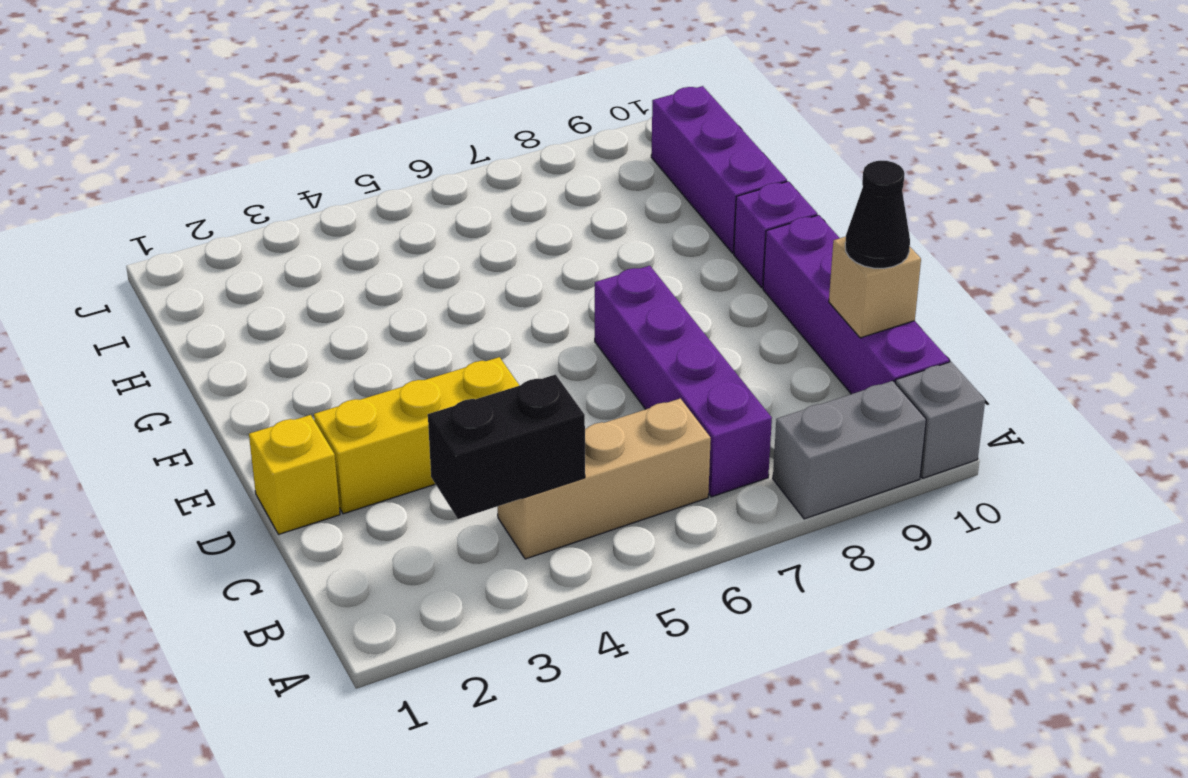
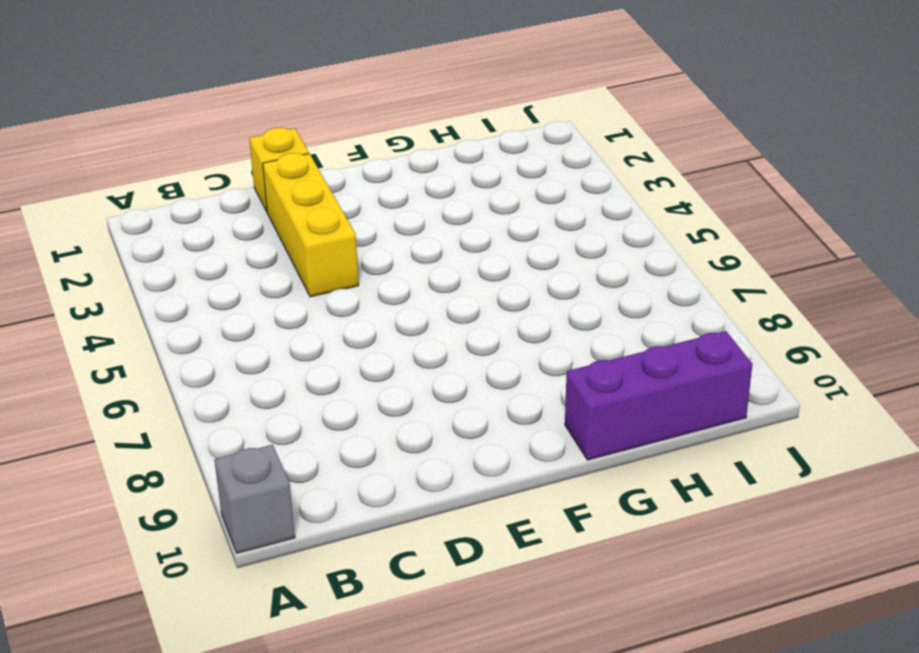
none -> grey 1x2 brick [773,381,926,519]
none -> tan 1x3 brick [498,398,711,559]
none -> purple 1x4 brick [595,266,772,497]

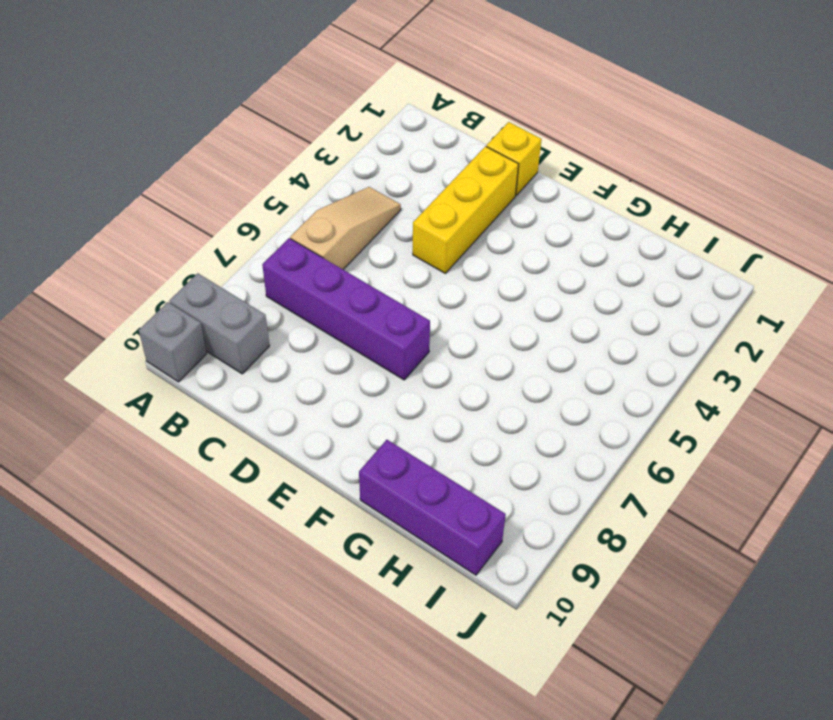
grey 1x2 brick [170,273,269,374] -> grey 1x2 brick turned to [773,381,926,519]
tan 1x3 slope [290,187,401,269] -> tan 1x3 brick [498,398,711,559]
none -> purple 1x4 brick [763,215,949,394]
none -> purple 1x1 brick [734,181,817,288]
none -> black 1x2 brick [428,375,585,519]

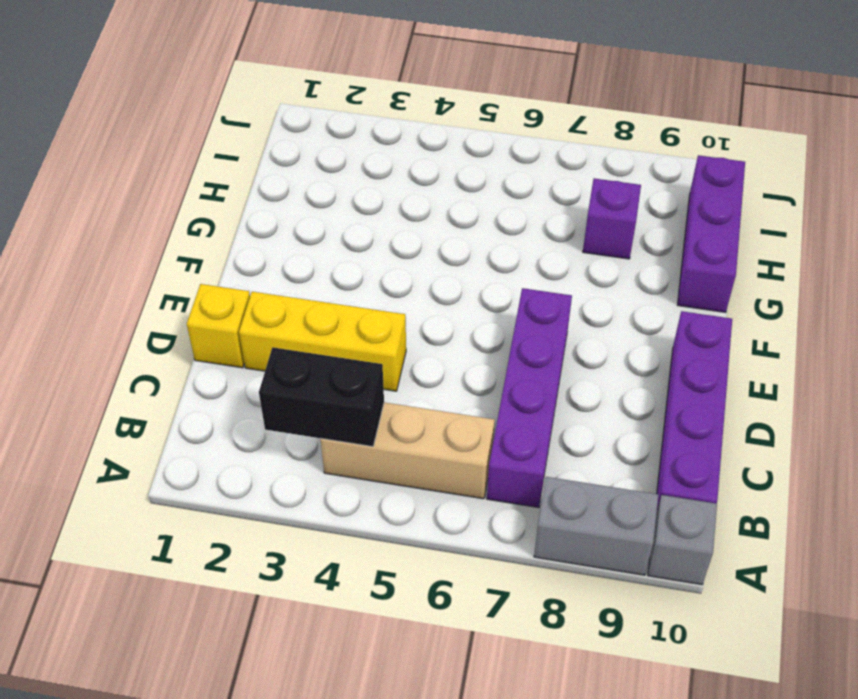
purple 1x1 brick [583,178,641,259] -> purple 1x1 brick moved to [734,181,817,288]
none -> tan 1x1 brick [829,237,921,338]
none -> black 1x1 cone [845,161,910,268]

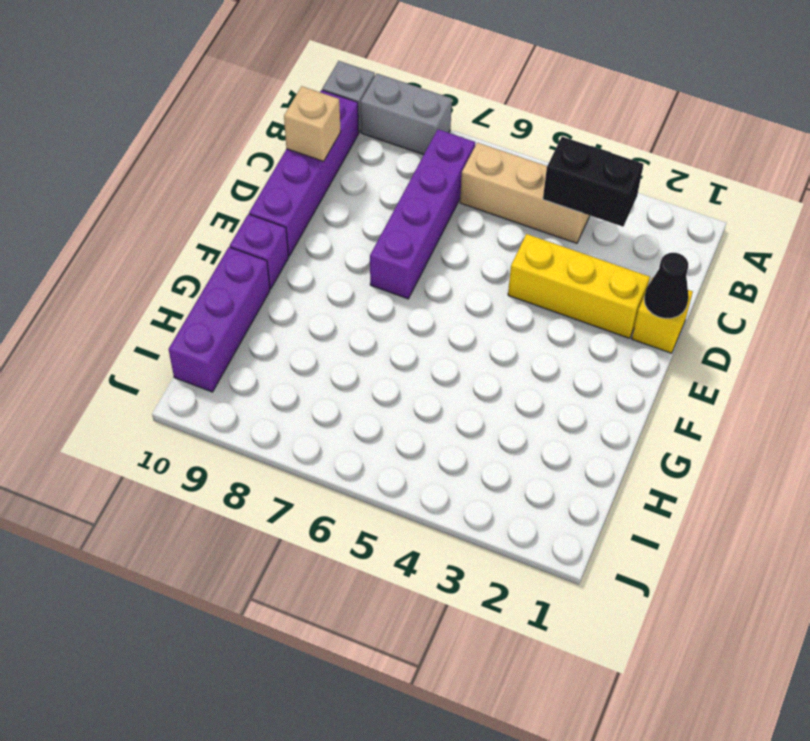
black 1x1 cone [644,253,689,318] -> black 1x1 cone moved to [845,161,910,268]

